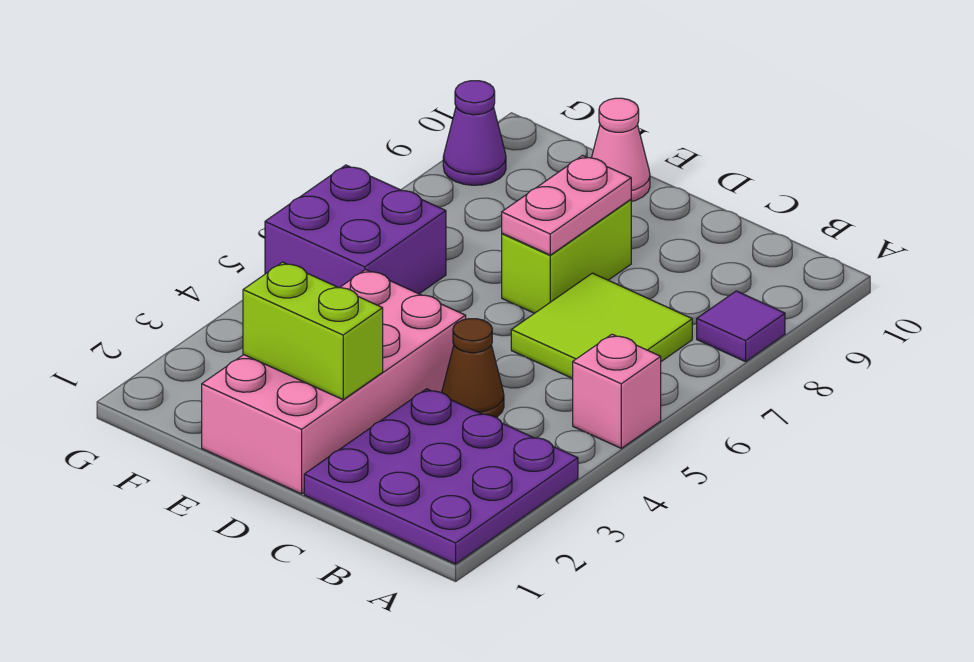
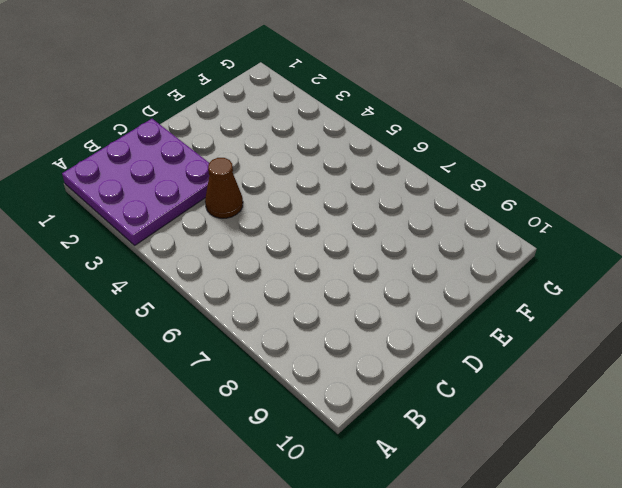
none -> pink 1x1 brick [573,334,661,448]
none -> purple 1x1 tile [697,291,785,362]
none -> lime 2x2 tile [511,273,692,378]

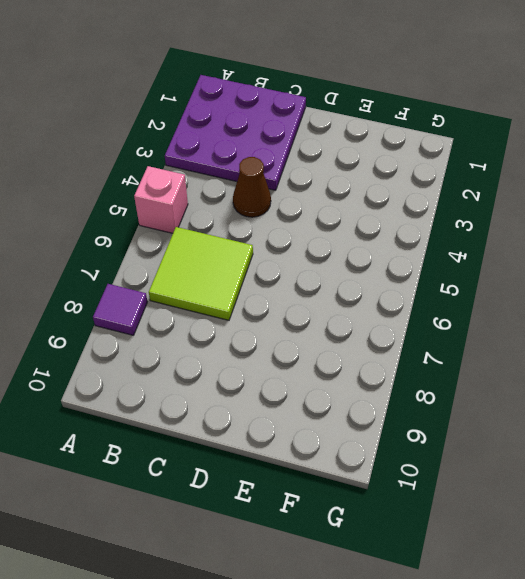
none -> pink 2x4 brick [202,270,466,494]
none -> lime 1x2 brick [502,199,631,313]
none -> pink 1x1 cone [592,98,650,202]

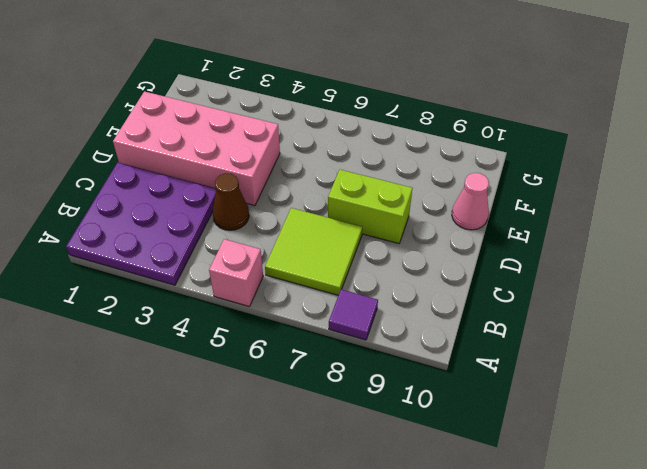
none -> purple 2x2 brick [265,165,446,294]
none -> purple 1x1 cone [443,81,506,185]
none -> lime 1x2 brick [243,262,383,400]

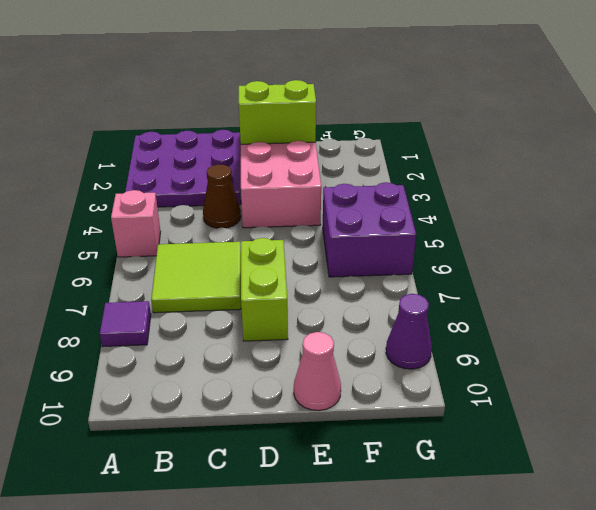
none -> pink 1x2 plate [502,156,631,255]

